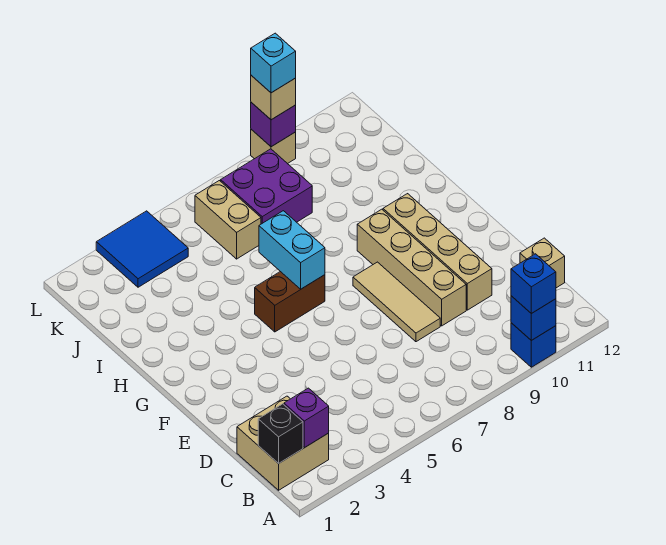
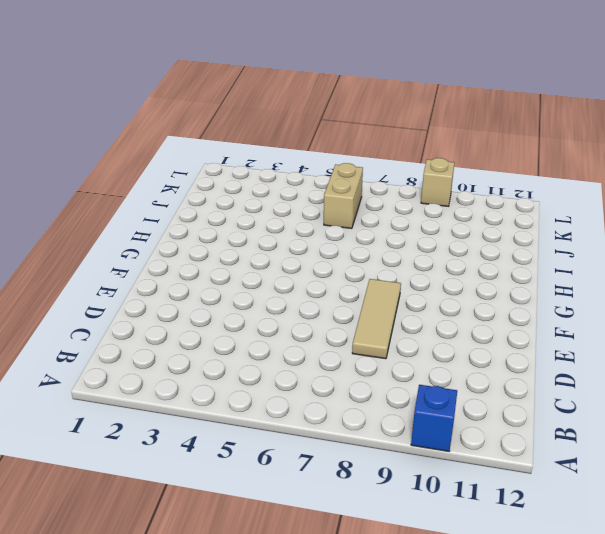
none -> tan 2x2 brick [237,396,329,490]
none -> tan 1x1 brick [520,238,565,288]
none -> tan 1x4 brick [357,209,466,326]

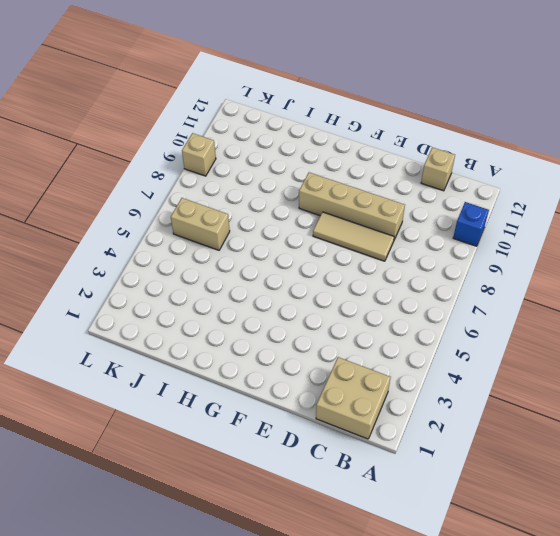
none -> tan 1x4 brick [383,194,492,310]
none -> brown 1x2 brick [255,272,325,332]
none -> purple 2x2 brick [221,149,312,224]

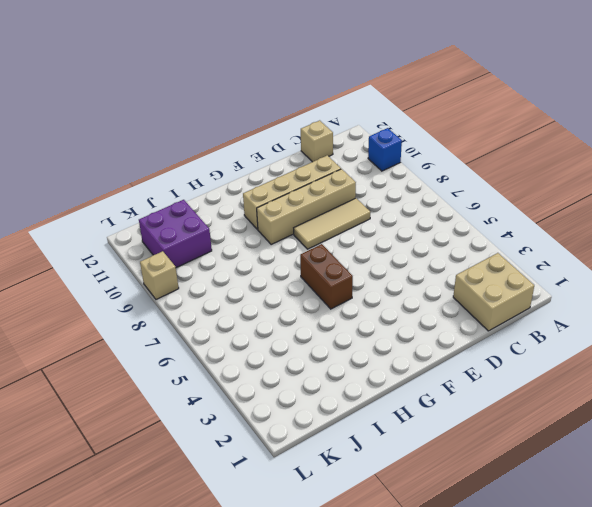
purple 2x2 brick [139,200,212,268] -> purple 2x2 brick moved to [221,149,312,224]
none -> tan 1x2 brick [195,181,261,259]
none -> blue 2x2 tile [96,211,188,287]
none -> blue 1x1 brick [511,296,556,340]

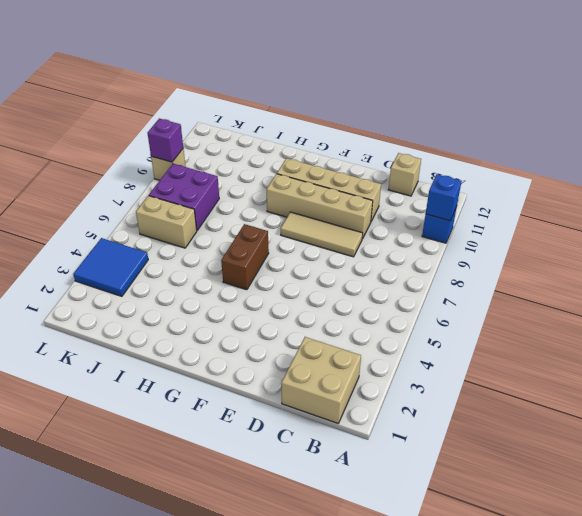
none -> black 1x1 brick [258,404,303,464]
none -> purple 1x1 brick [284,388,329,448]
none -> cyan 1x2 brick [259,211,325,289]

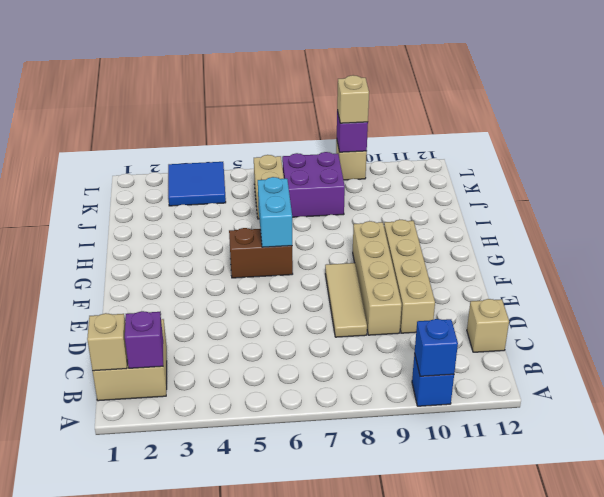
tan 1x1 brick [87,313,127,371] -> black 1x1 brick [258,404,303,464]
none -> blue 1x1 brick [511,254,556,314]
none -> cyan 1x1 brick [251,33,296,93]

